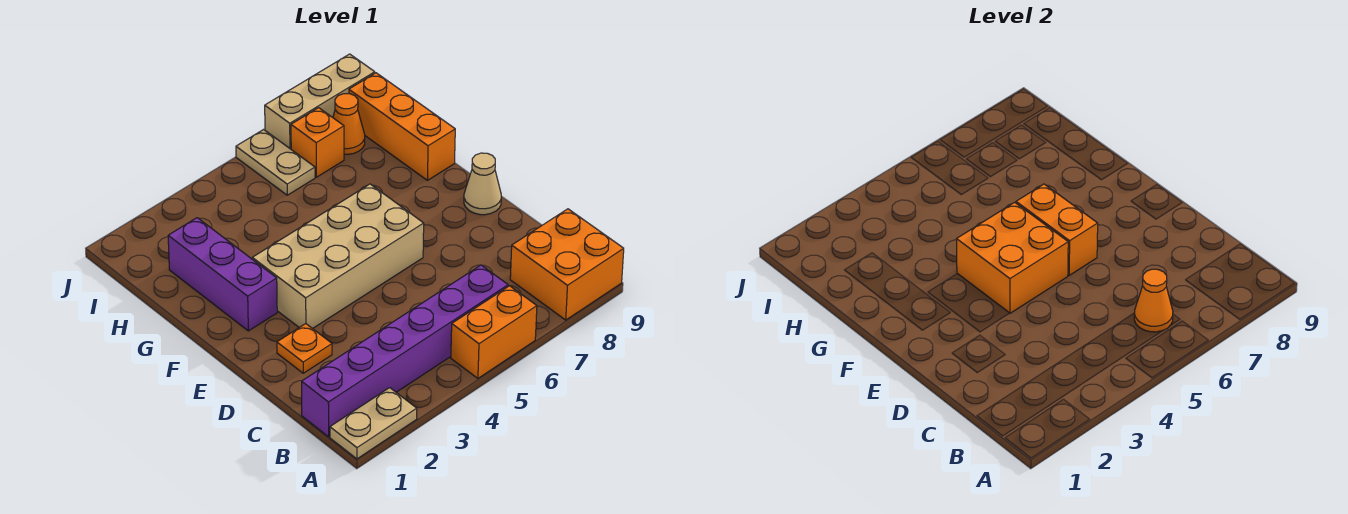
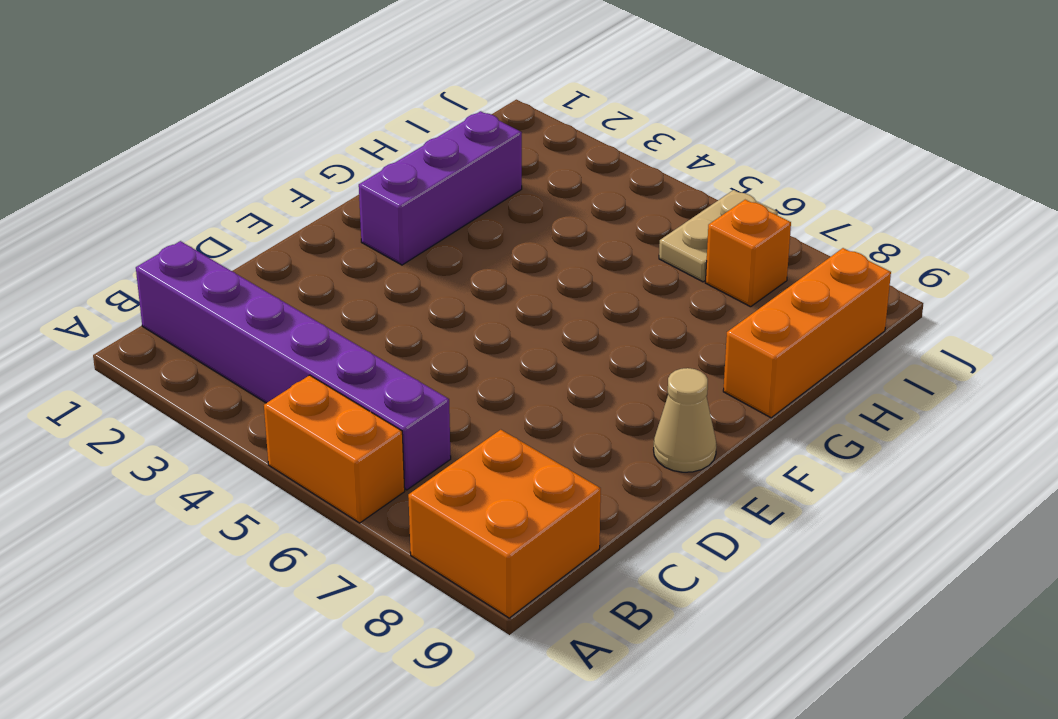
none -> tan 1x2 plate [330,388,417,459]
none -> orange 1x1 plate [277,324,332,373]
none -> tan 2x4 brick [252,184,424,329]

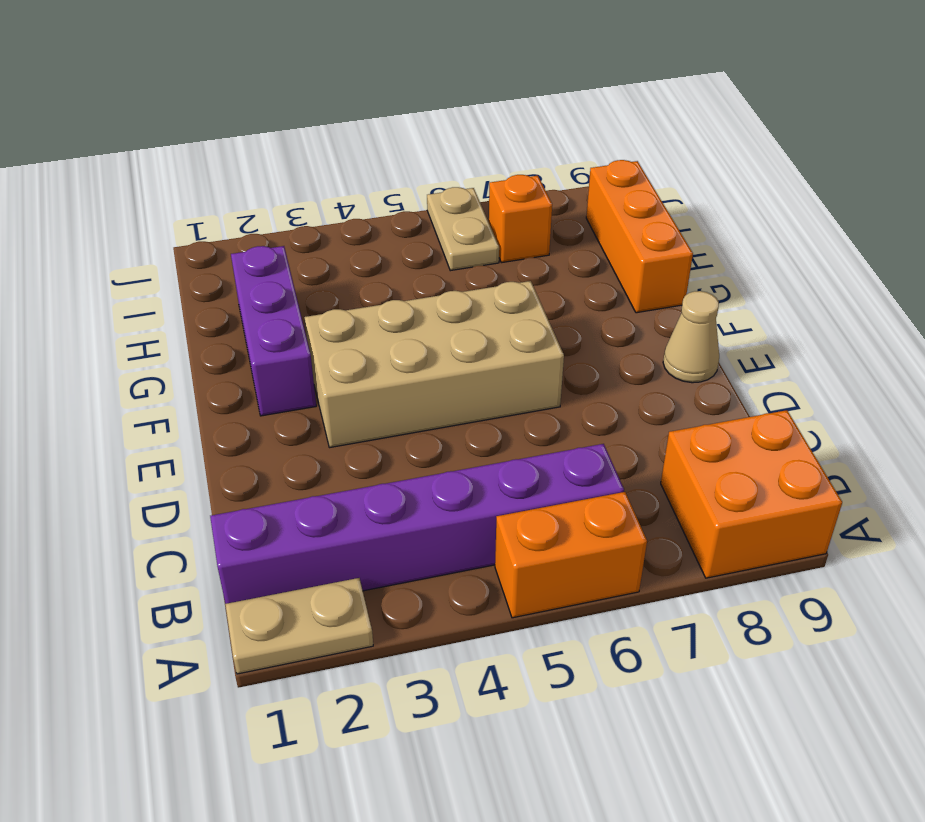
none -> orange 1x1 plate [277,324,332,373]
none -> orange 1x1 cone [333,94,365,154]
none -> tan 1x3 brick [265,54,375,149]

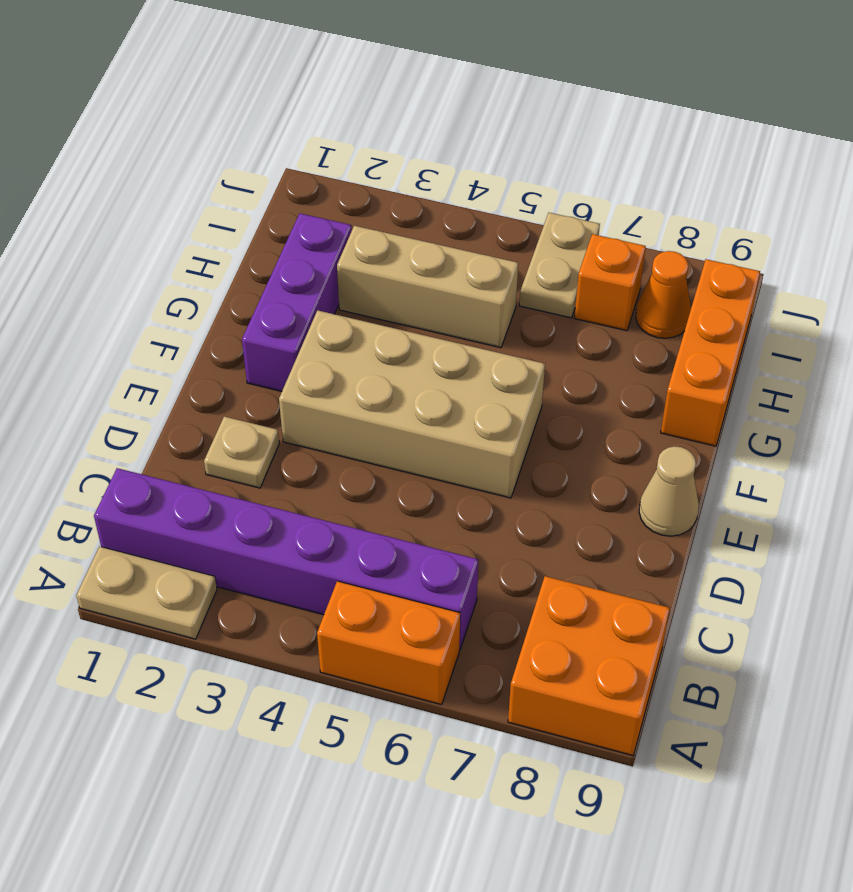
tan 1x1 plate [204,417,279,488] -> orange 1x1 plate [277,324,332,373]
tan 1x3 brick [337,226,518,348] -> tan 1x3 brick moved to [265,54,375,149]
none -> orange 1x1 cone [1134,269,1173,332]
none -> orange 2x2 brick [957,202,1068,313]
none -> orange 1x2 brick [1016,184,1098,275]

